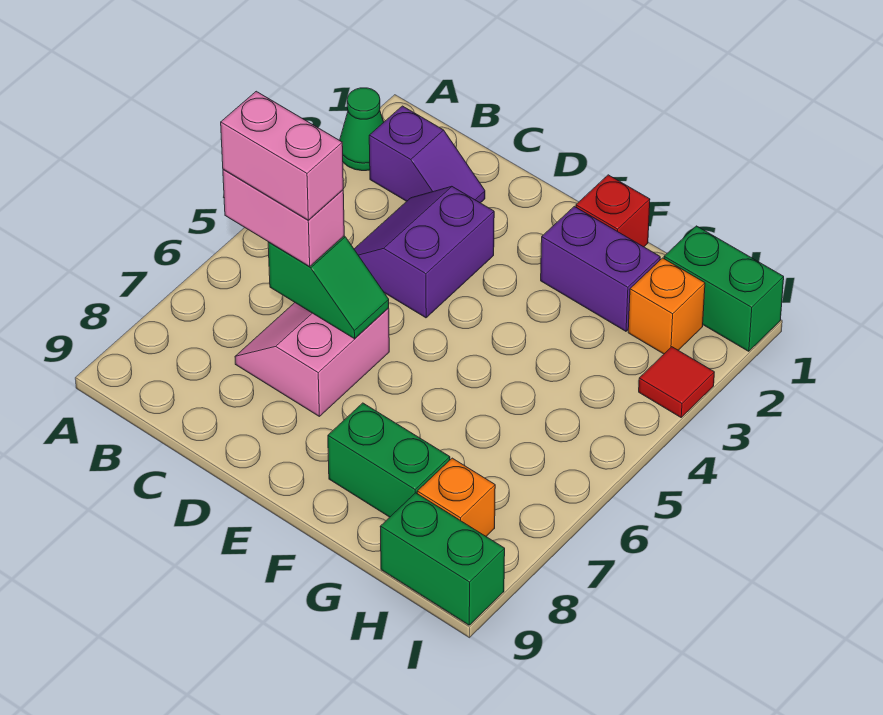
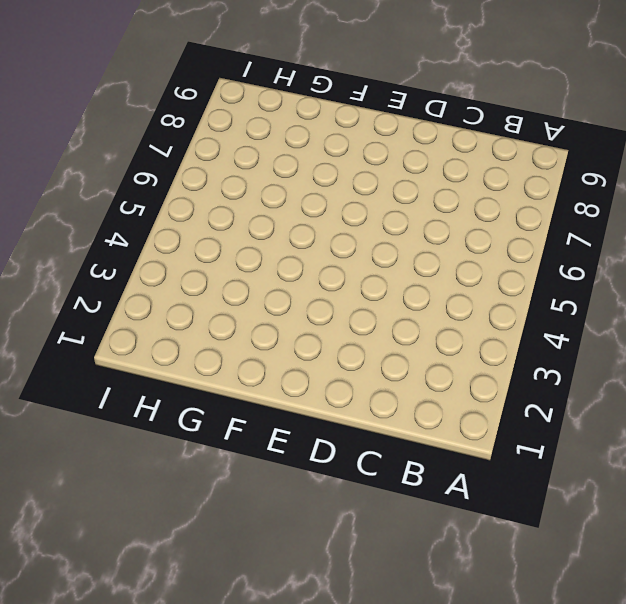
none -> green 1x1 cone [340,88,384,171]
none -> purple 1x2 slope [369,106,485,203]
none -> purple 2x2 slope [354,186,494,318]

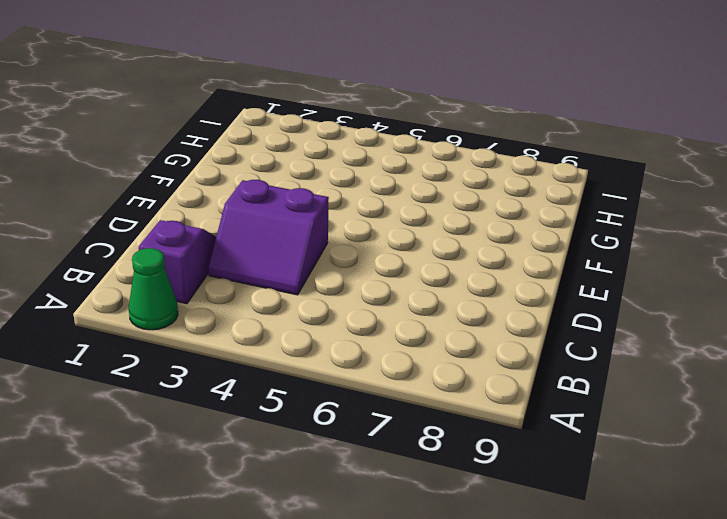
none -> pink 2x2 slope [235,303,389,417]
none -> red 1x1 brick [576,175,650,247]
none -> purple 1x2 brick [541,206,660,331]

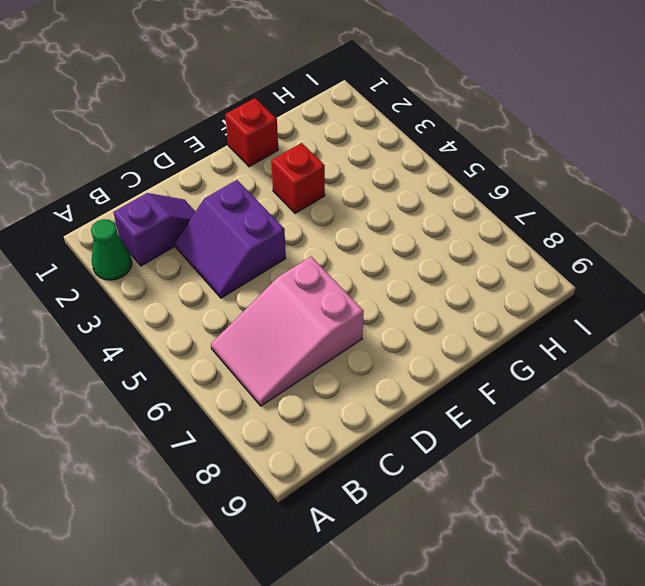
pink 2x3 slope [211,257,364,406] -> pink 2x2 slope [235,303,389,417]
red 1x1 brick [271,143,325,213] -> none
none -> purple 1x2 brick [541,206,660,331]
none -> green 1x2 brick [328,403,450,517]
none -> green 1x2 brick [664,226,784,351]

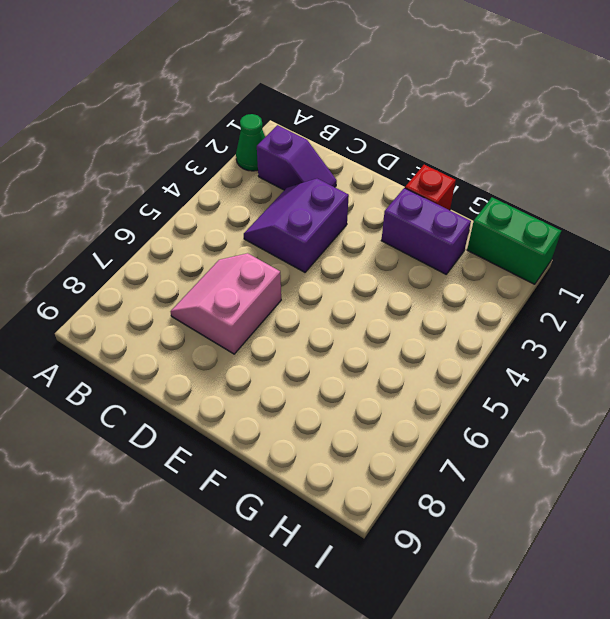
none -> green 1x2 brick [328,403,450,517]
none -> orange 1x1 brick [628,258,705,354]
none -> orange 1x1 brick [417,458,495,536]

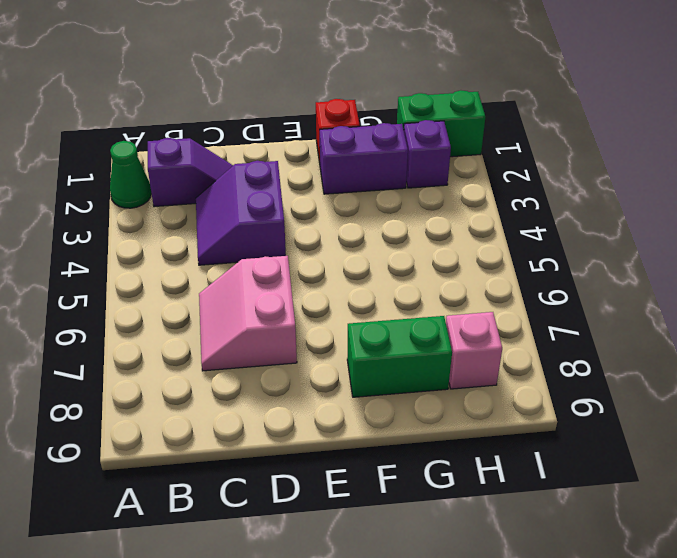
purple 1x1 brick [404,120,451,188] -> orange 1x1 brick [628,258,705,354]
pink 1x1 brick [446,312,502,389] -> orange 1x1 brick [417,458,495,536]
none -> green 1x2 brick [380,493,505,625]
none -> red 1x1 tile [639,347,714,417]
none -> green 1x2 slope [268,236,389,339]

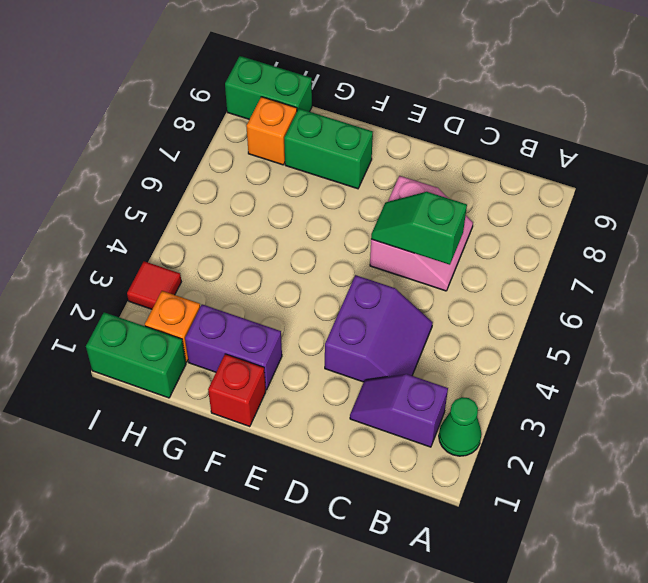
none -> pink 1x2 brick [223,169,344,266]
none -> pink 1x2 brick [221,91,343,220]

